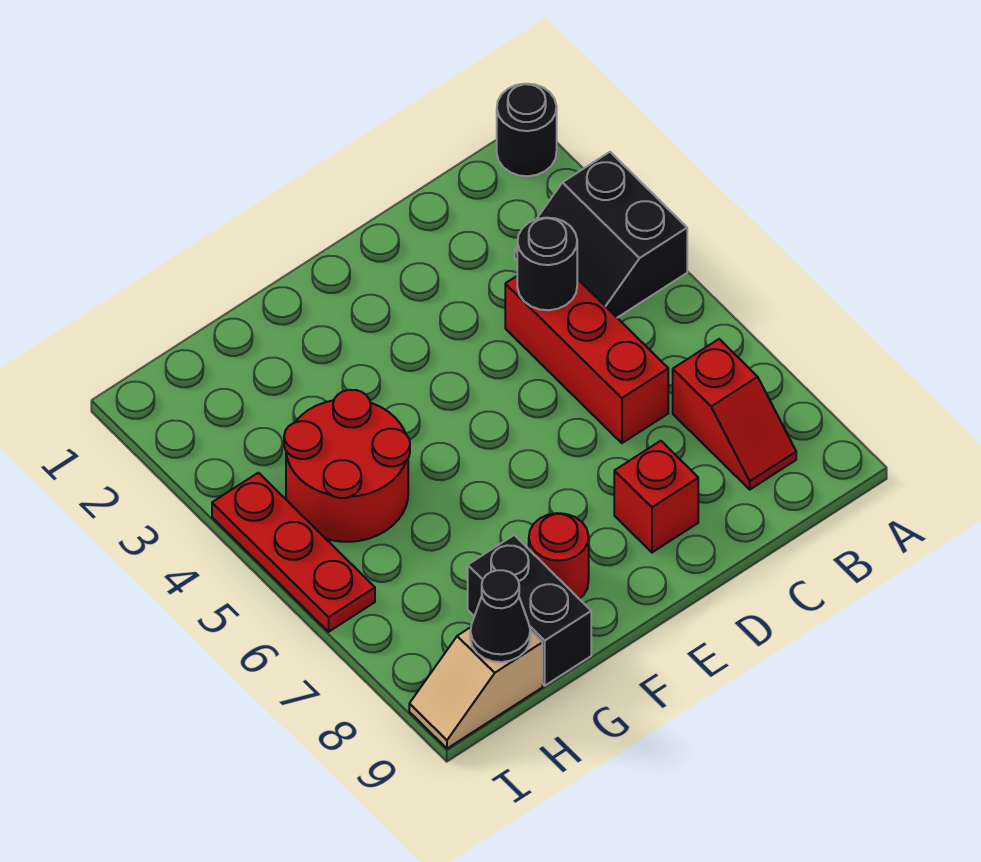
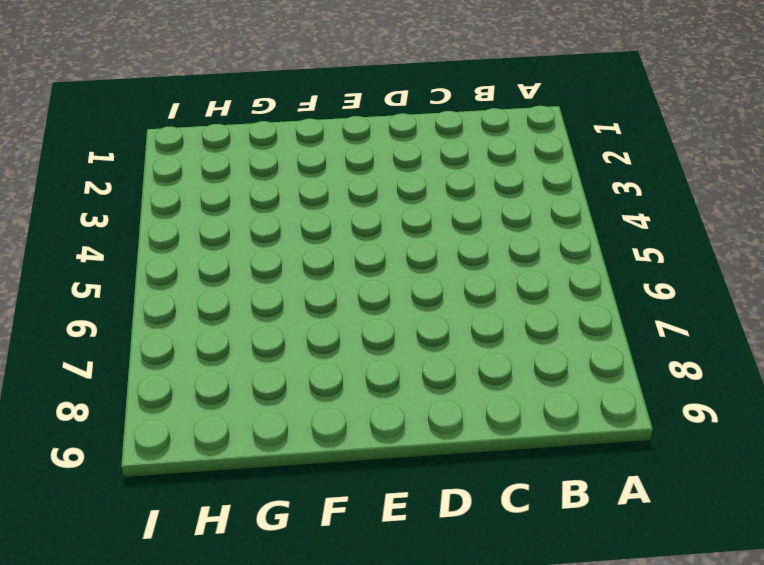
none -> black 1x1 round brick [497,84,557,176]
none -> black 2x2 slope [515,152,687,318]
none -> red 1x2 slope [673,339,796,489]

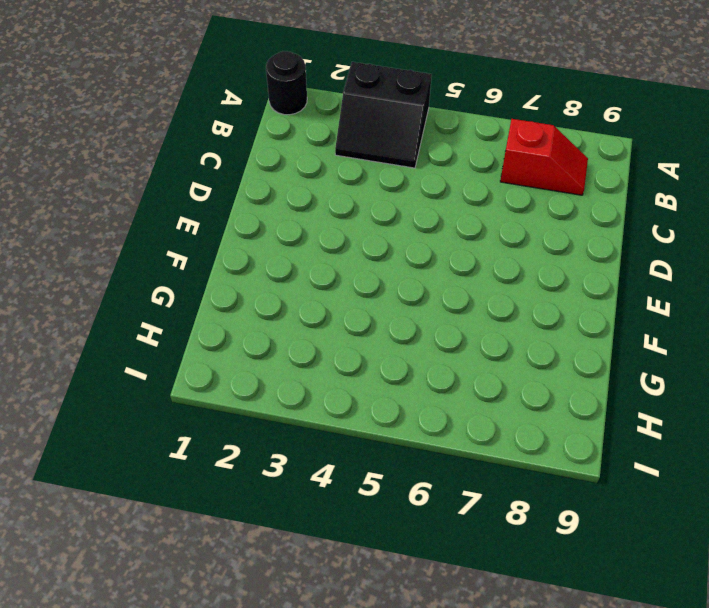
none -> red 1x3 brick [505,276,668,443]
none -> red 1x1 brick [614,441,698,552]
none -> red 1x1 round brick [529,513,589,599]

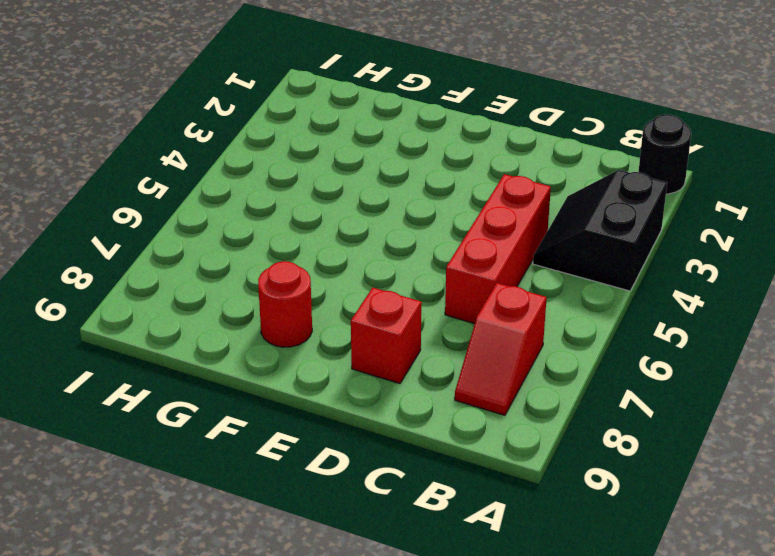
none -> red 2x2 round brick [284,390,410,542]
none -> black 1x2 brick [468,535,591,686]
none -> tan 1x2 slope [409,627,542,749]

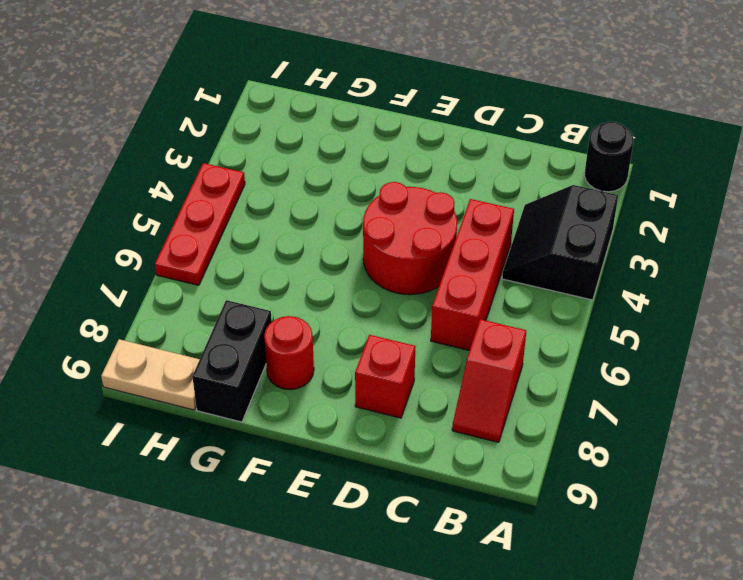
red 2x2 round brick [363,182,457,295] -> red 2x2 round brick moved to [284,390,410,542]
tan 1x2 plate [101,339,200,410] -> tan 1x2 slope [409,627,542,749]
none -> black 1x1 round brick [517,218,577,310]
none -> black 1x1 cone [470,570,530,662]

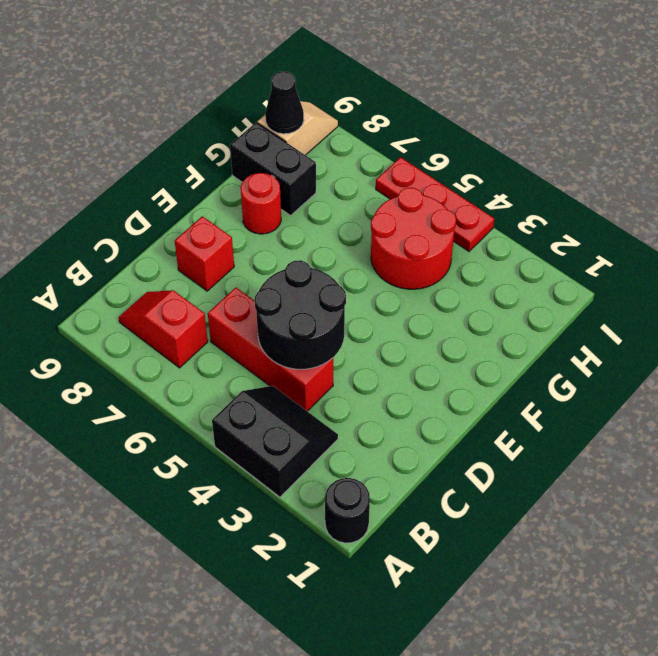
black 2x2 round brick [255,260,346,369] -> black 1x1 round brick [517,218,577,310]

